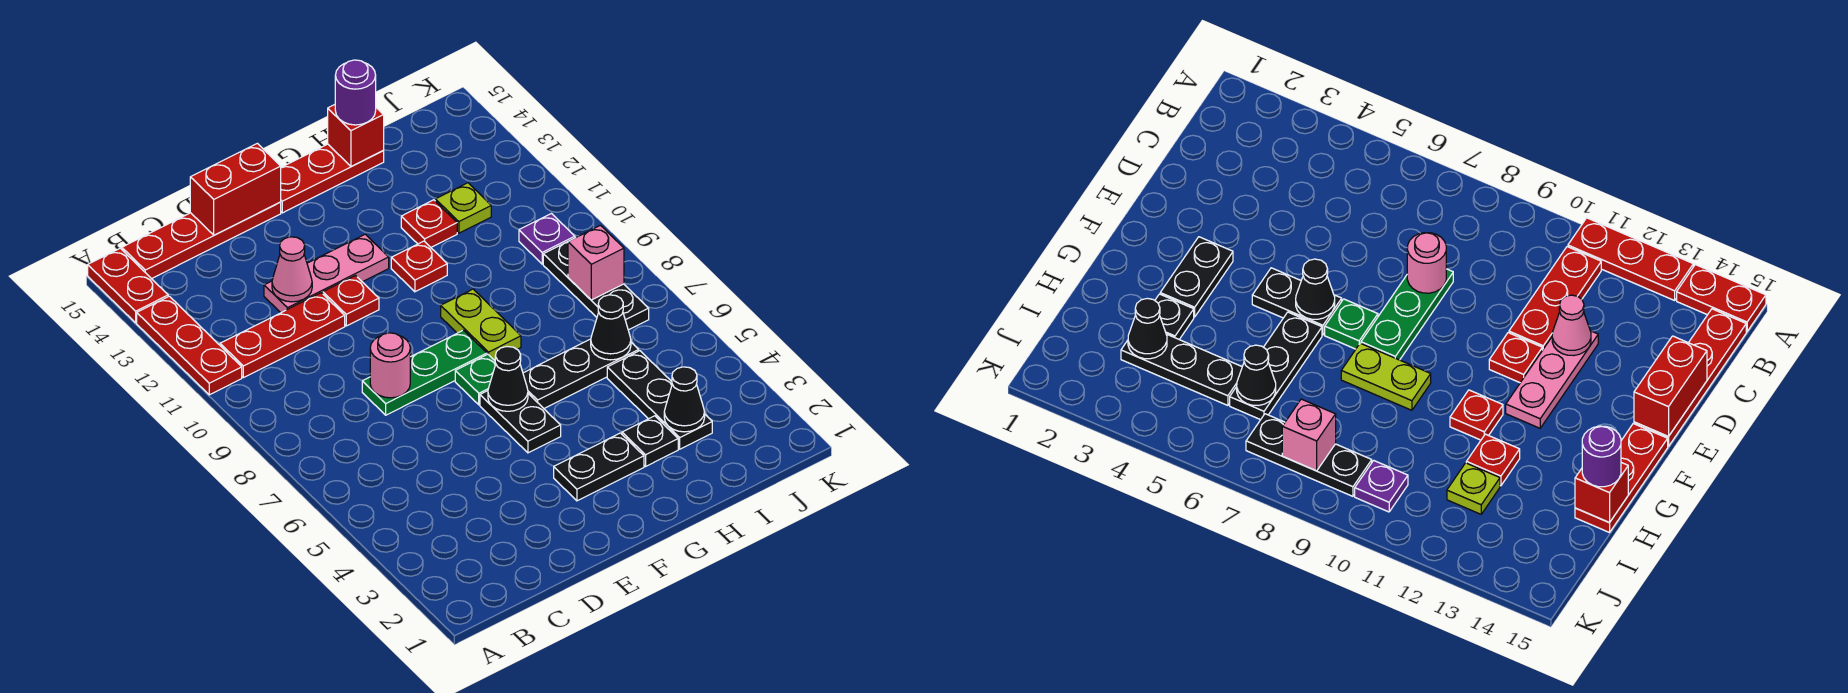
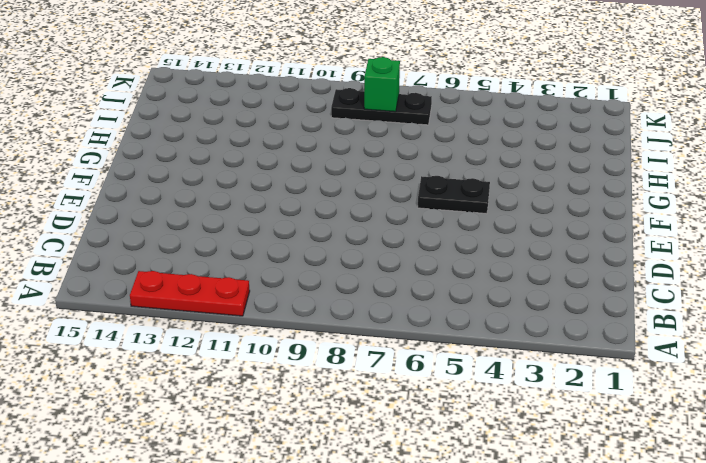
green 1x1 brick [364,57,400,112] -> pink 1x1 brick [568,225,624,300]
none -> red 1x2 plate [88,248,168,323]
none -> red 1x3 plate [220,293,345,378]
none -> red 1x4 plate [122,202,281,279]

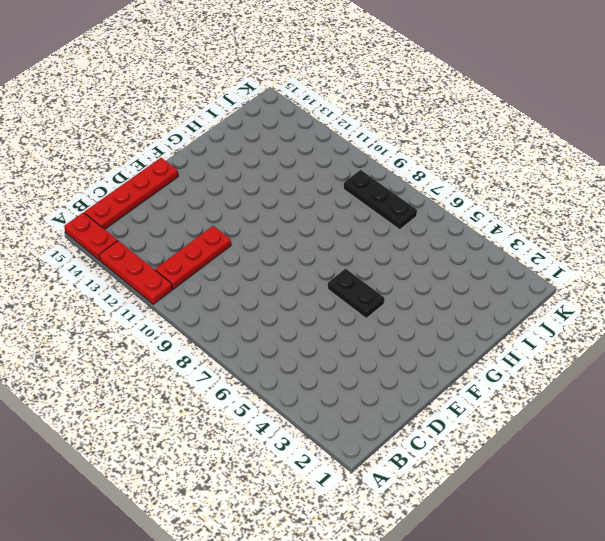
none -> green 1x3 plate [362,330,487,415]
none -> pink 1x3 plate [264,234,389,313]
none -> red 1x1 plate [323,276,379,326]

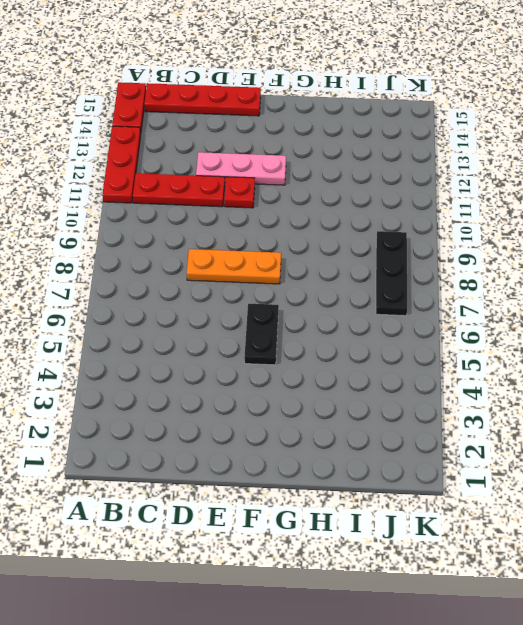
orange 1x3 plate [186,249,281,284] -> green 1x3 plate [362,330,487,415]
none -> black 1x2 plate [554,433,644,501]
none -> green 1x1 plate [455,354,496,405]
none -> red 1x3 plate [281,144,384,213]

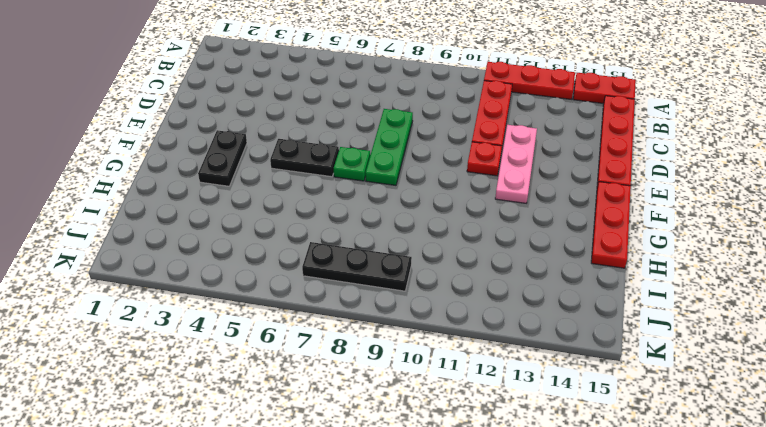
none -> black 1x3 plate [523,339,639,408]
none -> lime 1x2 plate [441,289,521,360]
none -> red 1x1 plate [391,241,447,292]

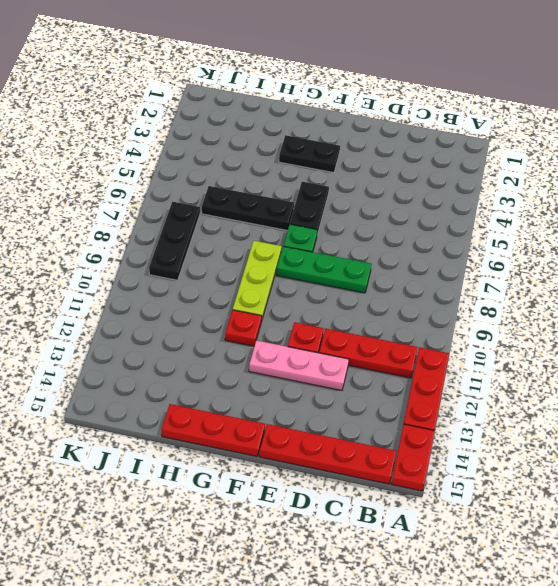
lime 1x3 plate [233,241,282,322] -> lime 1x2 plate [441,289,521,360]
none -> black 1x1 plate [622,416,678,466]
none -> red 1x1 plate [401,200,457,247]
none -> black 1x3 plate [607,351,712,449]

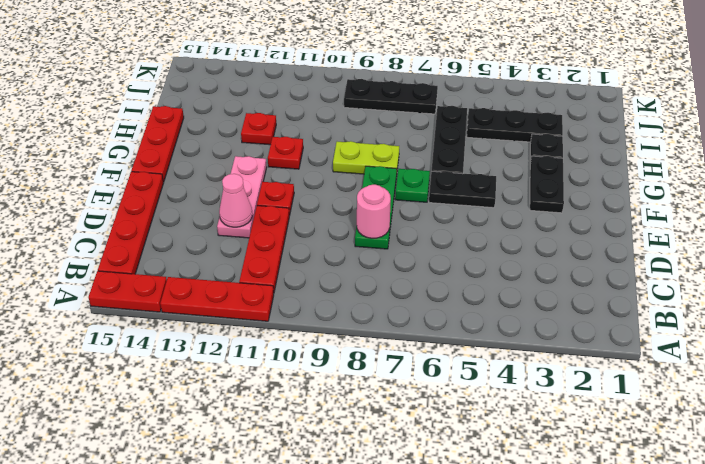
none -> lime 1x1 plate [435,183,491,233]
none -> purple 1x1 plate [519,214,575,264]
none -> red 1x2 brick [190,143,281,235]

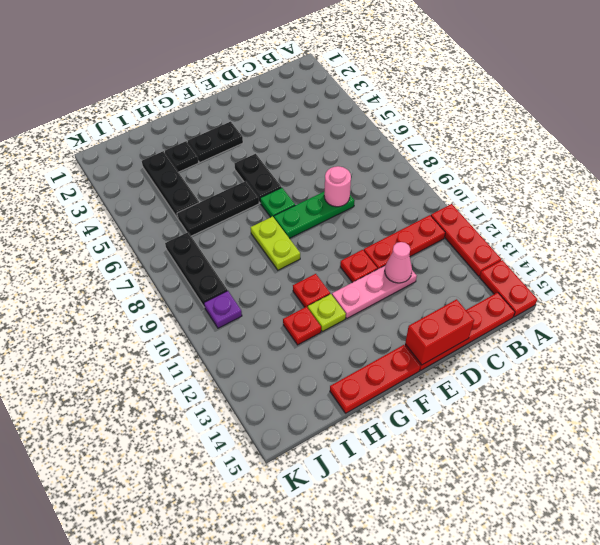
lime 1x1 plate [308,294,346,332] -> lime 1x1 plate moved to [435,183,491,233]
none -> black 1x1 cone [488,347,528,411]
none -> red 1x1 brick [328,105,384,167]
none -> black 1x1 cone [664,367,705,432]

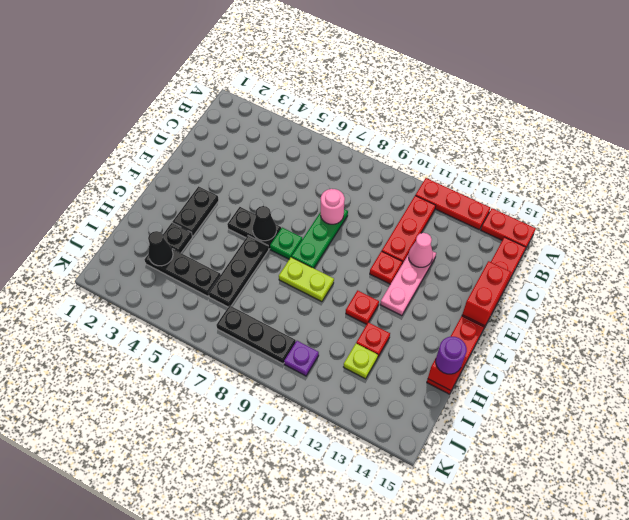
none -> black 1x1 cone [591,295,631,360]
none -> pink 1x1 brick [568,225,624,300]

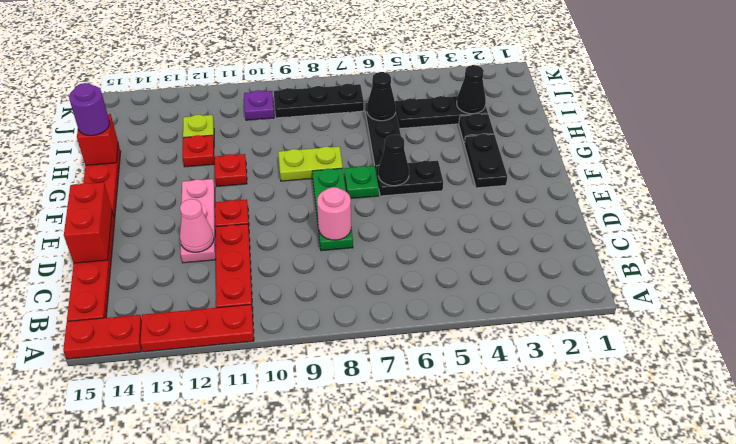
none -> pink 1x1 brick [568,225,624,300]

